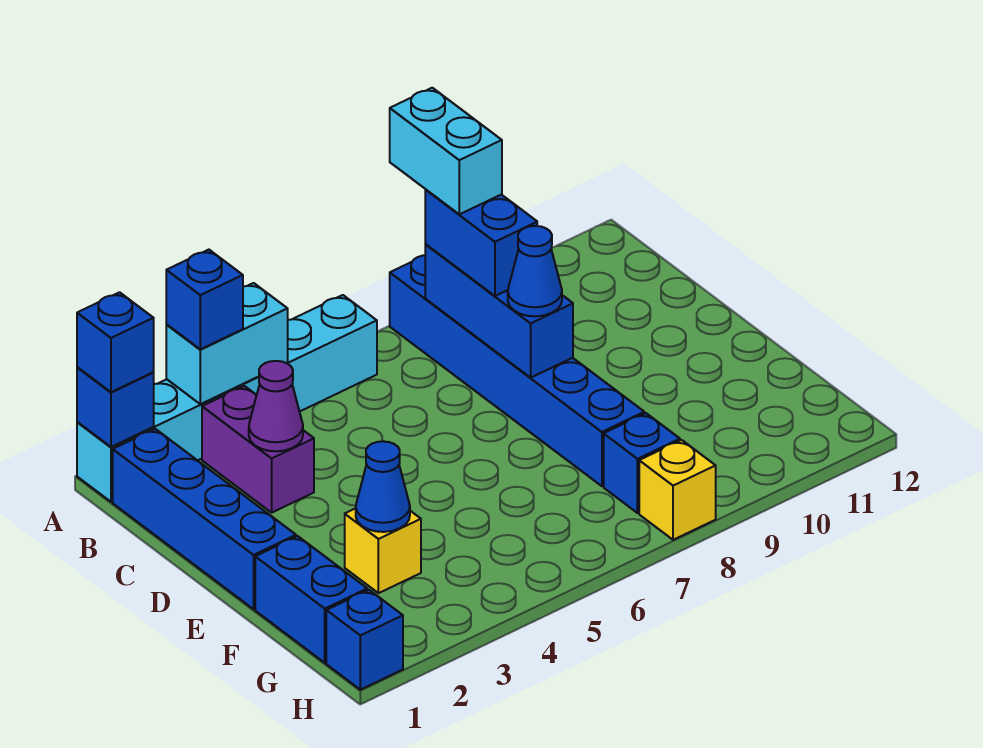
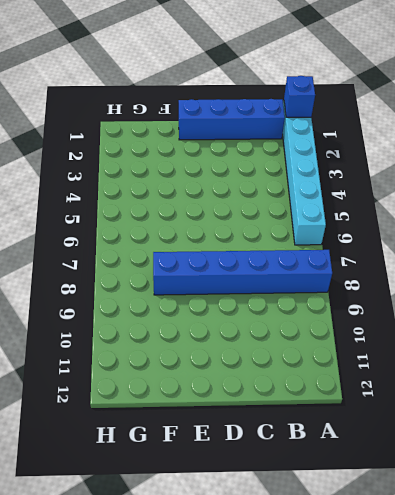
none -> purple 1x2 brick [202,386,314,513]
none -> blue 1x2 brick [255,536,367,663]
none -> yellow 1x1 brick [345,508,421,593]

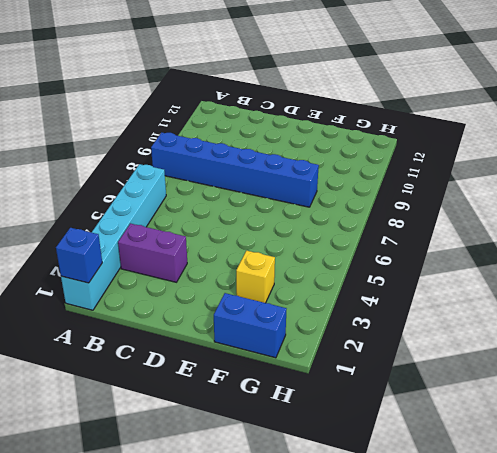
none -> blue 1x4 brick [113,429,296,609]
none -> blue 1x1 brick [604,413,680,513]
none -> blue 1x1 brick [326,590,403,690]

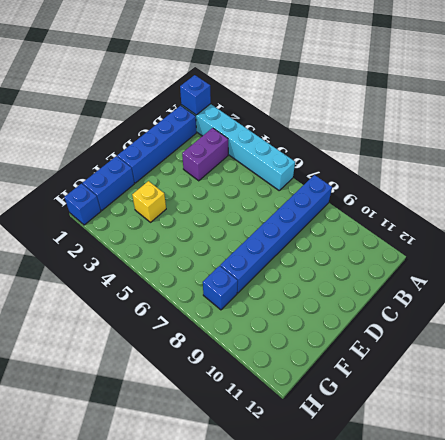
none -> yellow 1x1 brick [639,440,716,540]
none -> cyan 1x2 brick [166,283,288,404]
none -> blue 1x3 brick [425,245,573,378]

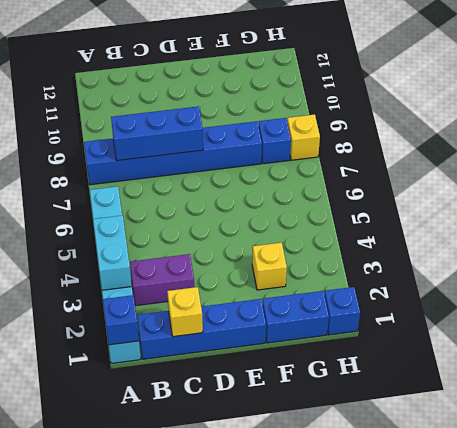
yellow 1x1 brick [167,287,203,337] -> none
none -> purple 1x1 cone [249,361,303,451]
none -> blue 1x1 cone [356,441,410,532]
none -> blue 1x1 brick [77,292,154,392]

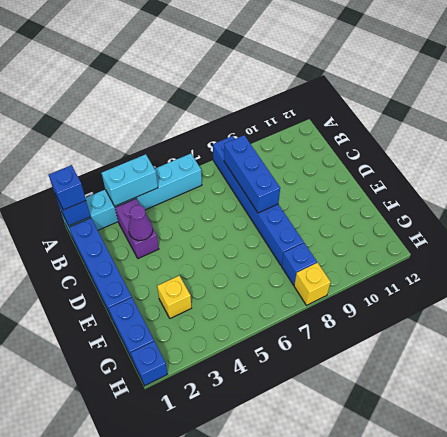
none -> blue 1x1 cone [356,441,410,532]
none -> blue 1x1 brick [166,250,243,349]
none -> blue 1x2 brick [425,190,537,296]

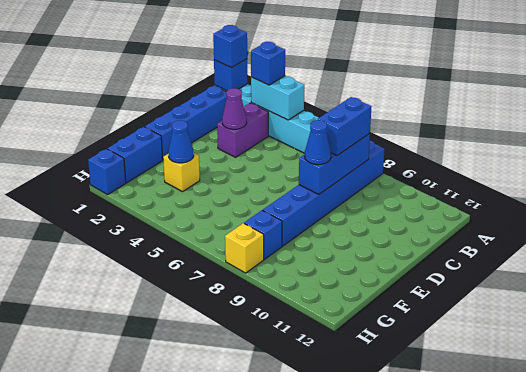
none -> cyan 1x2 brick [390,88,502,214]

